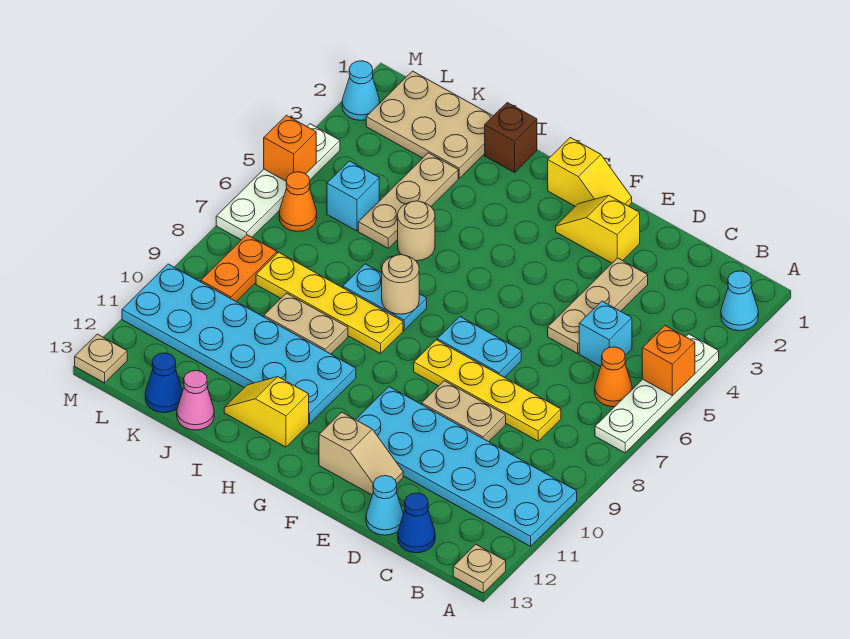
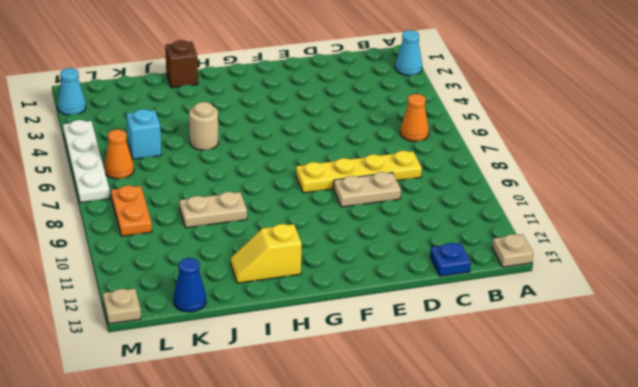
blue 1x1 plate [430,243,471,276] -> blue 1x1 cone [398,493,435,553]
none -> white 1x4 plate [595,334,719,453]
none -> cyan 2x6 plate [356,387,577,546]
none -> cyan 1x1 brick [579,301,632,366]
none -> tan 1x3 plate [548,258,648,353]

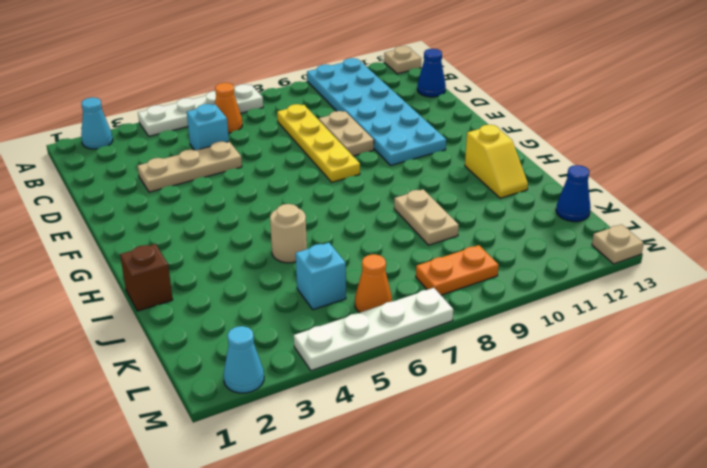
none -> cyan 1x1 cone [366,476,403,535]
none -> yellow 1x2 slope [556,196,640,263]
none -> cyan 1x2 plate [437,317,521,378]
none -> tan 1x2 slope [319,412,403,495]

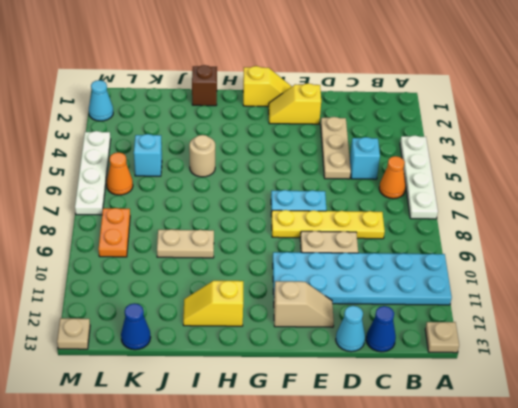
none -> cyan 1x1 cone [721,271,758,331]
none -> cyan 1x2 plate [343,264,427,330]
none -> yellow 1x4 plate [256,252,403,354]
none -> cyan 2x6 plate [122,264,356,424]

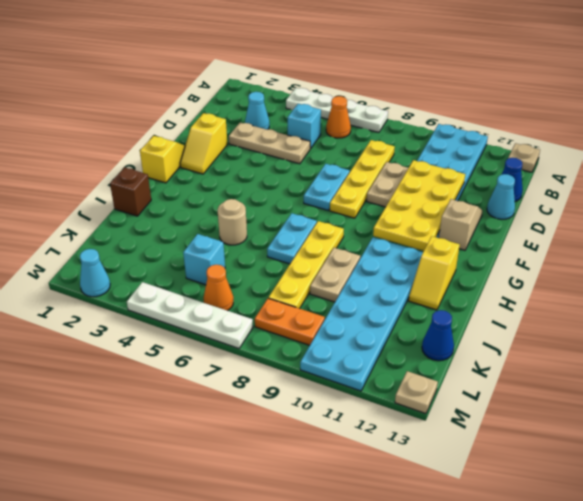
cyan 1x1 cone [245,92,269,130] -> cyan 1x1 cone moved to [721,271,758,331]
yellow 2x4 plate [373,160,465,251] -> none
none -> tan 2x3 plate [366,71,493,178]
none -> tan 1x3 plate [358,153,458,248]
none -> pink 1x1 cone [177,371,214,430]
none -> orange 1x1 brick [642,326,695,396]

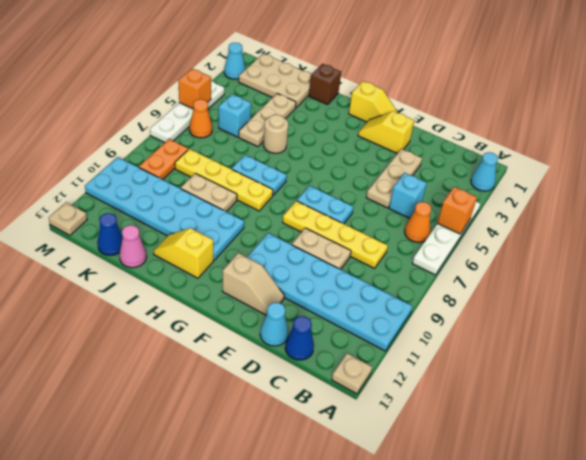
none -> tan 1x1 round brick [382,255,419,314]

